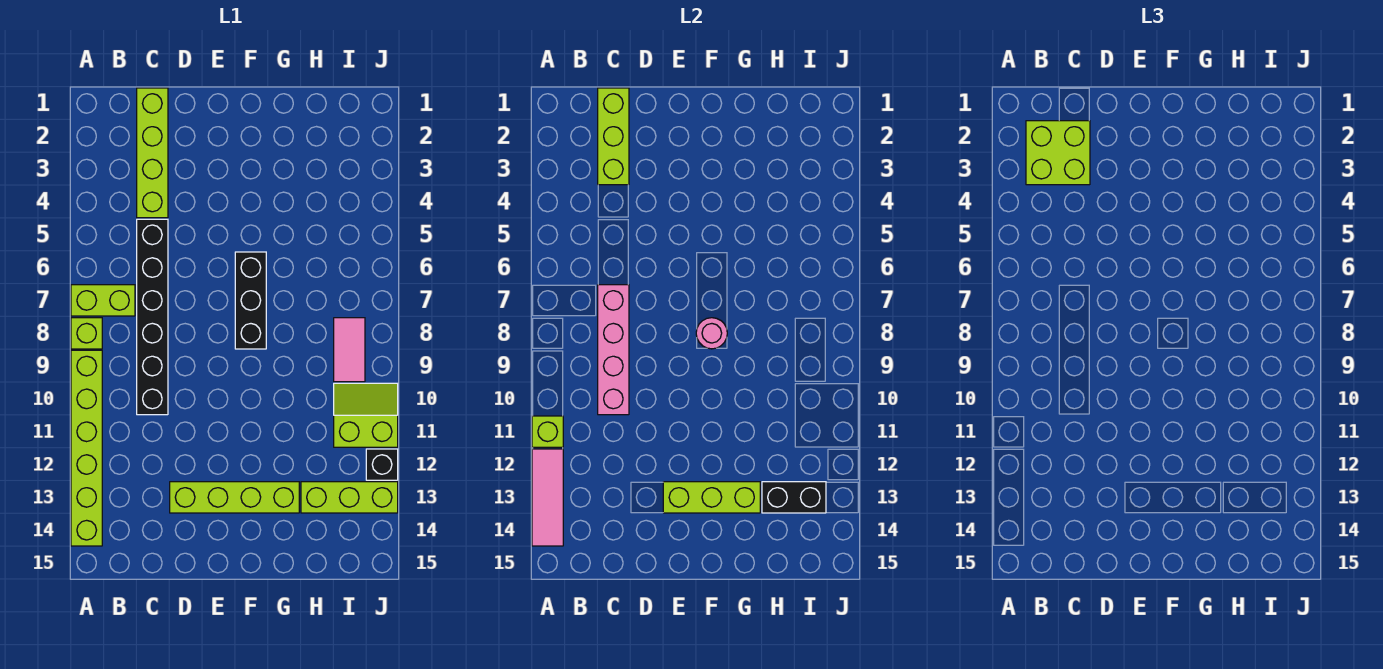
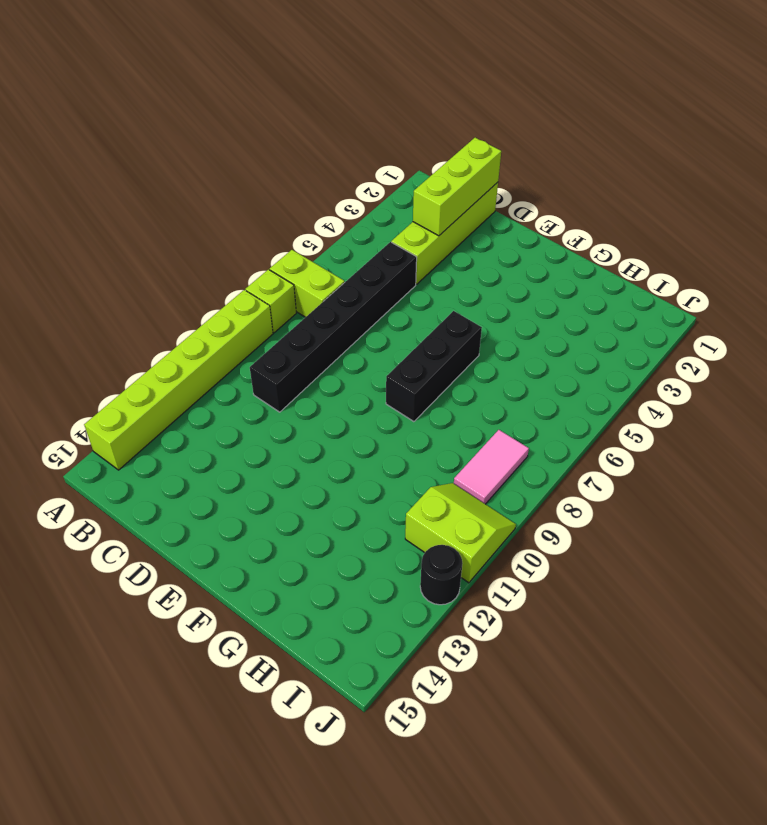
black 1x1 round brick [420,545,463,605] -> black 1x1 brick [366,449,398,480]
none -> lime 1x4 brick [170,482,299,513]
none -> lime 1x3 brick [301,482,398,513]
none -> lime 1x1 brick [532,416,563,447]

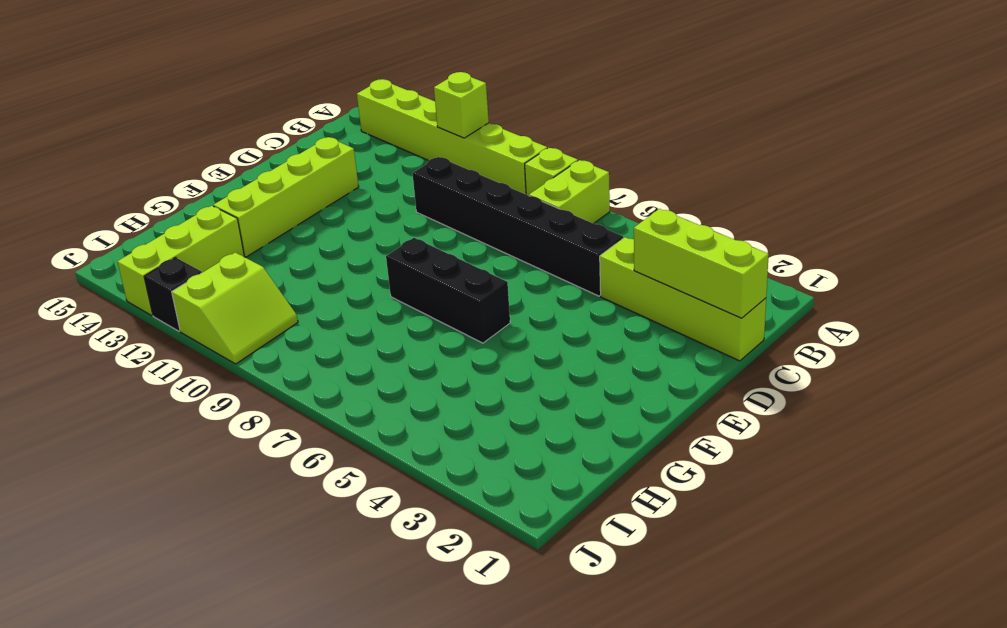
none -> pink 1x2 tile [334,318,365,382]
none -> pink 1x3 tile [532,449,563,546]
none -> pink 1x4 brick [598,285,629,415]

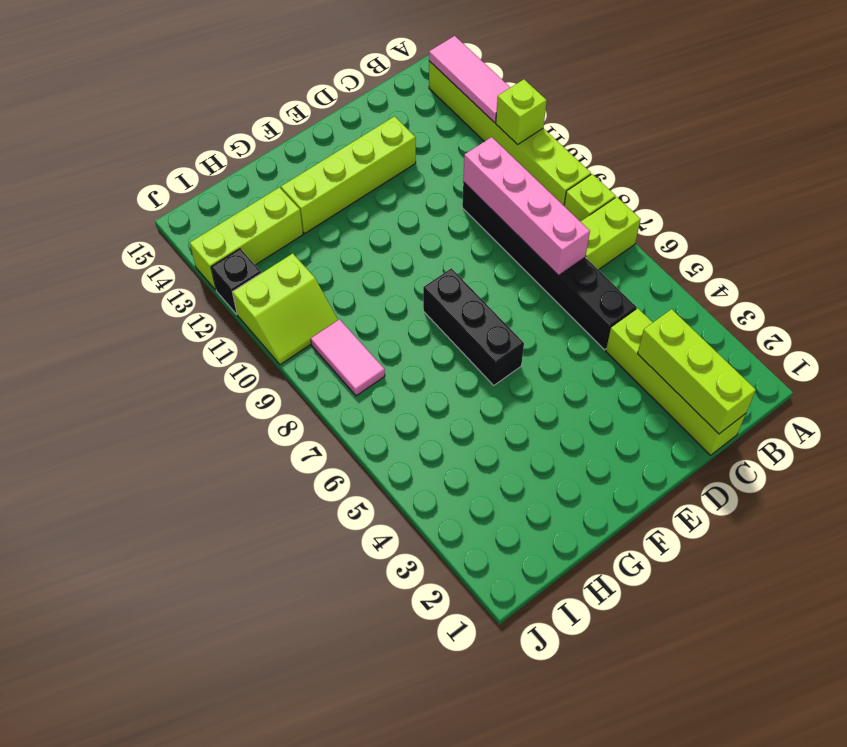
none -> lime 1x3 brick [663,482,760,513]
none -> pink 1x1 round brick [696,318,727,349]
none -> black 1x2 brick [762,482,826,513]

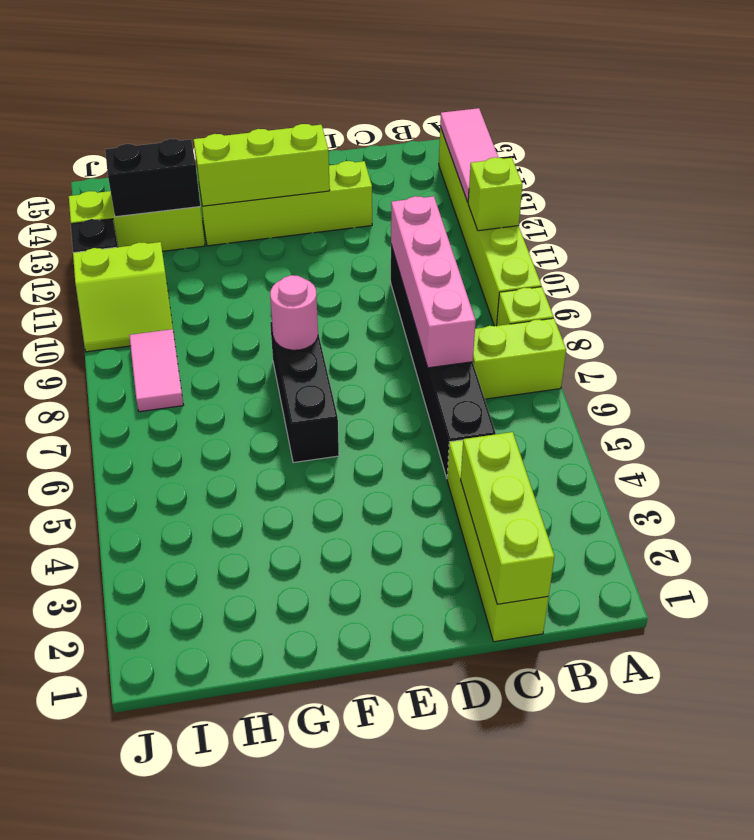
none -> lime 2x2 brick [1026,121,1090,185]

